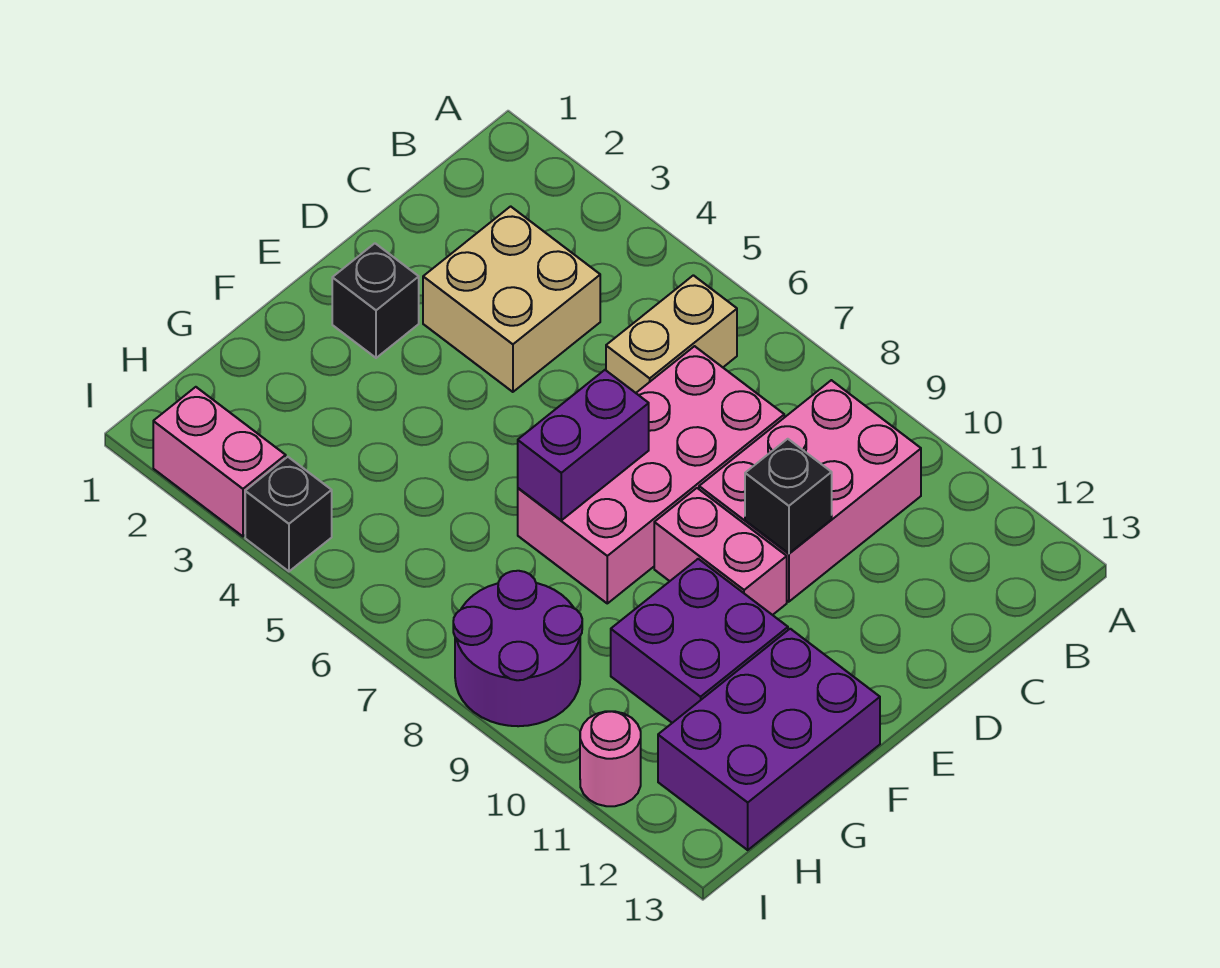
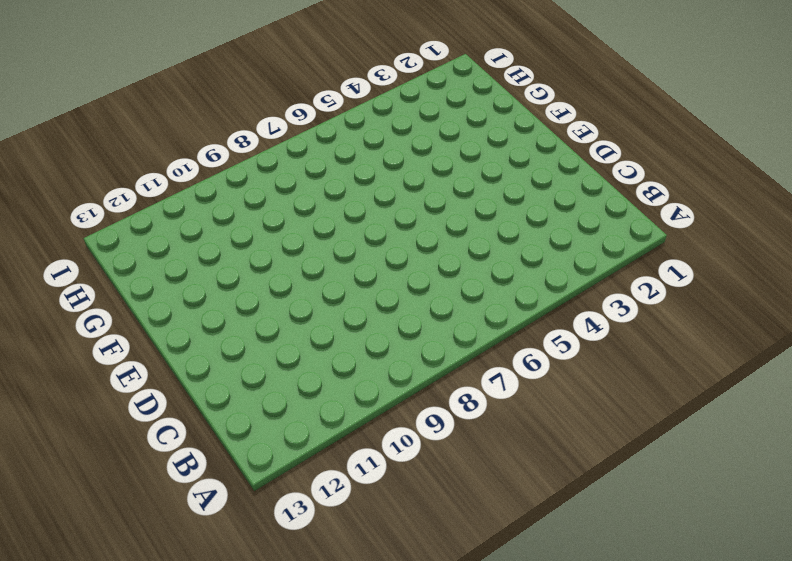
none -> tan 1x2 brick [606,275,737,393]
none -> pink 2x3 brick [699,380,921,602]
none -> tan 2x2 brick [423,206,600,392]

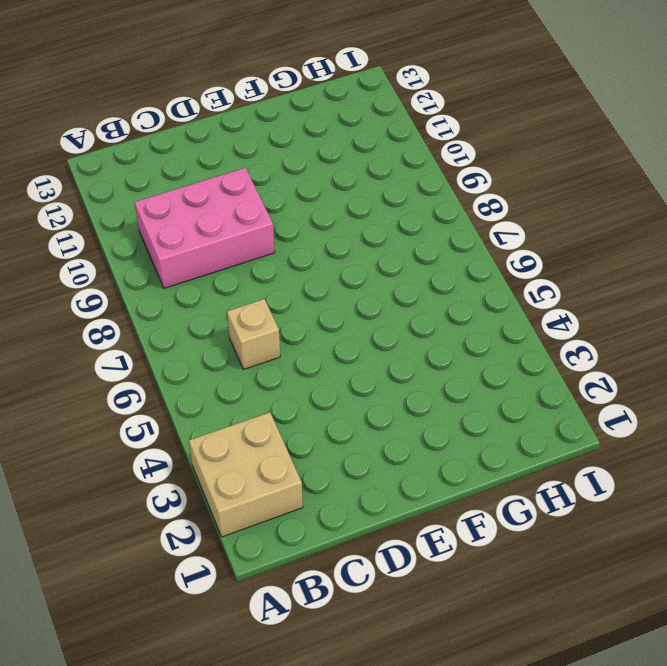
tan 2x2 brick [189,412,303,537] -> tan 2x2 brick moved to [423,206,600,392]
tan 1x1 brick [227,299,280,370] -> tan 1x2 brick [606,275,737,393]
none -> pink 2x4 brick [518,346,784,603]
none -> black 1x1 brick [332,243,419,358]
none -> pink 1x2 brick [654,488,787,615]

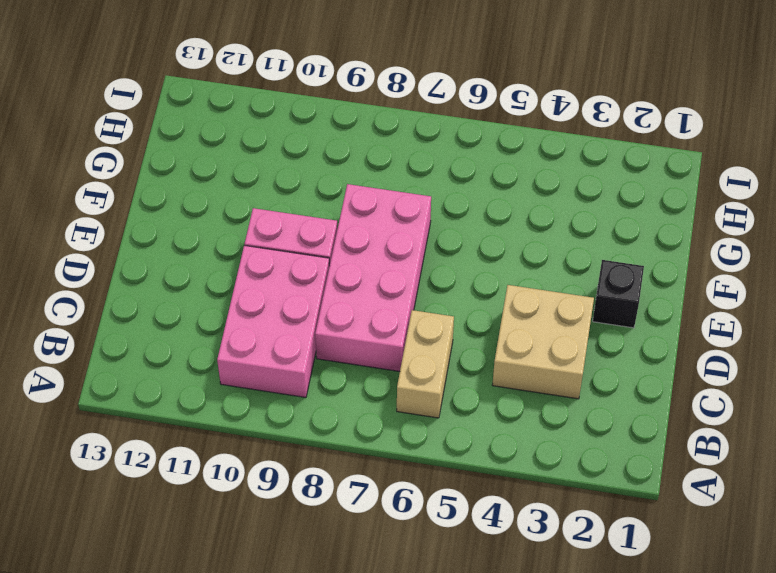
none -> purple 2x2 brick [611,559,788,723]
none -> purple 2x3 brick [658,629,880,850]
none -> purple 2x2 round brick [453,571,582,726]

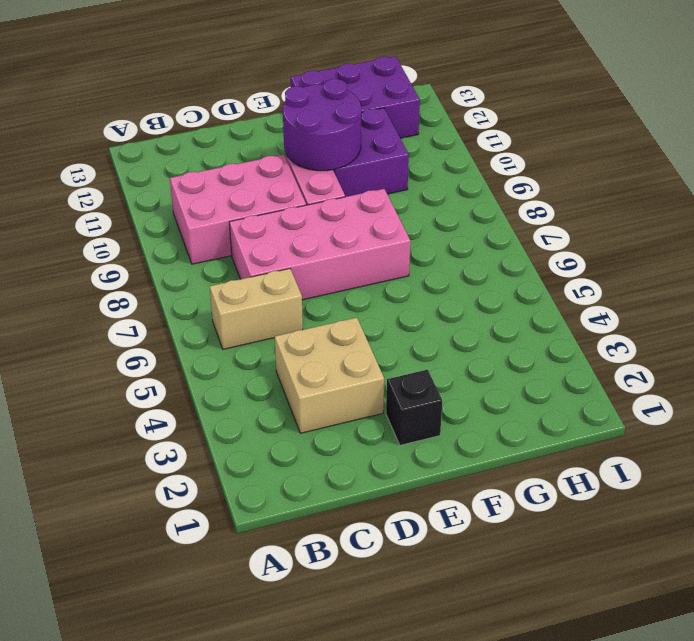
purple 2x2 round brick [283,79,361,171] -> purple 2x2 round brick moved to [453,571,582,726]
none -> pink 1x2 brick [153,387,286,536]
none -> black 1x1 brick [245,457,332,571]
none -> pink 1x1 round brick [580,711,641,806]

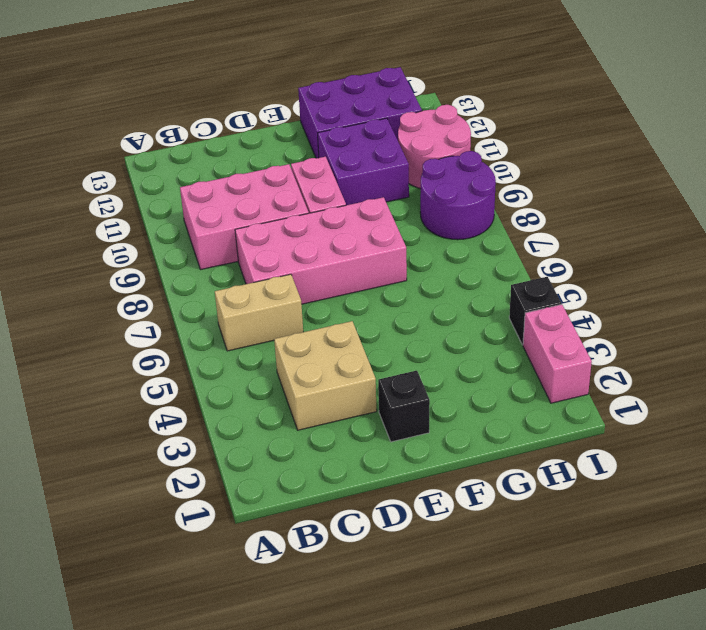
pink 2x2 round brick [398,105,471,189] -> pink 1x1 round brick [580,711,641,806]
none -> black 1x1 brick [745,439,832,553]
none -> purple 1x2 brick [518,370,649,520]

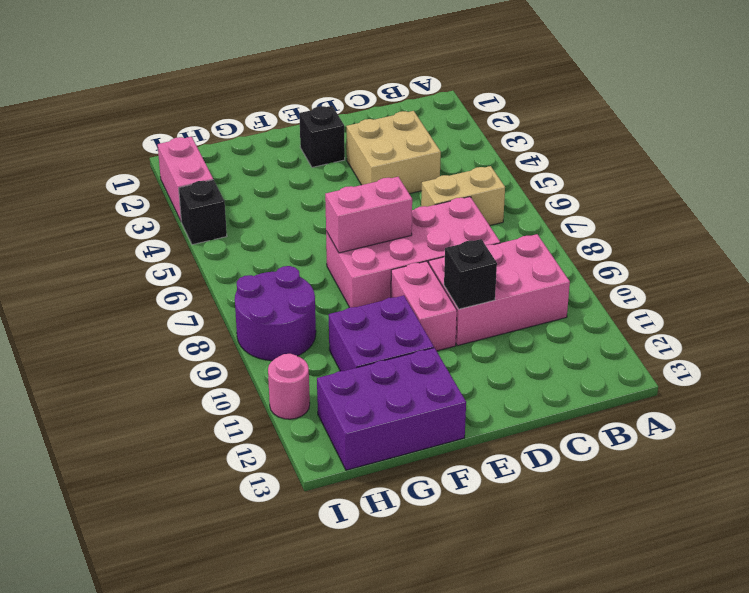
pink 1x2 brick [325,177,412,253] -> purple 1x2 brick [518,370,649,520]

